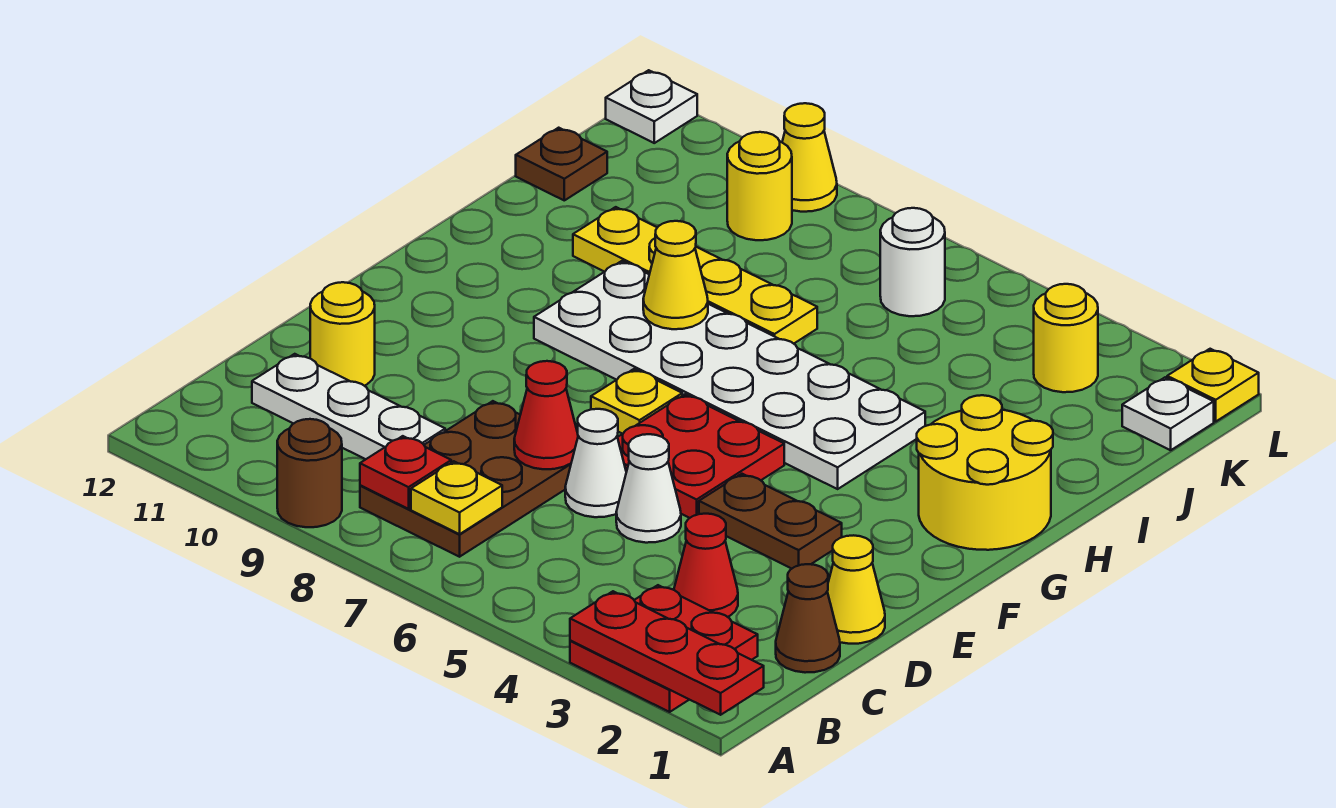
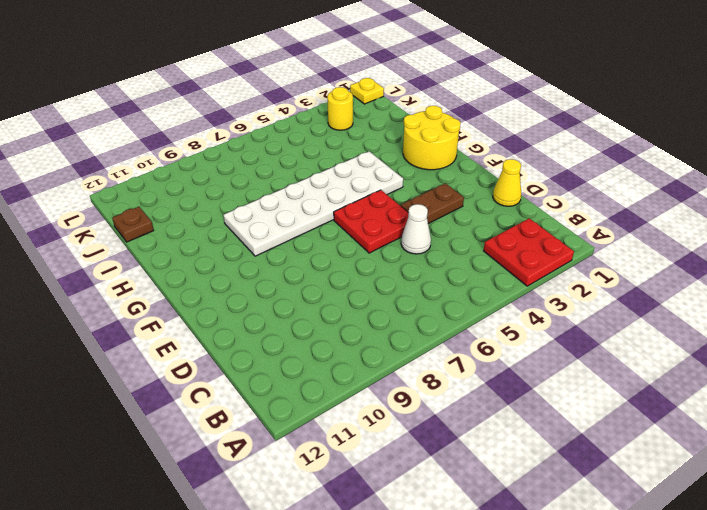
none -> brown 1x1 round brick [277,419,342,527]
none -> brown 2x3 plate [360,401,571,557]
none -> brown 1x1 cone [776,564,840,673]

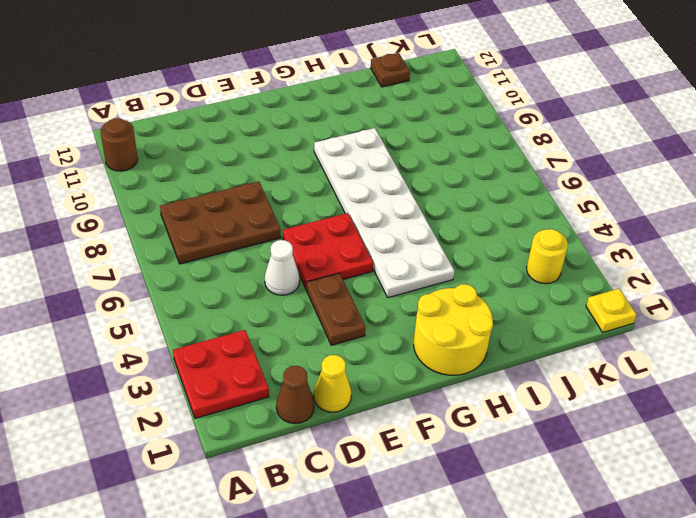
brown 1x1 round brick [101,118,138,171] -> brown 1x1 round brick moved to [277,419,342,527]
none -> red 1x1 cone [674,514,738,617]
none -> white 1x3 plate [252,354,445,459]
none -> white 1x1 cone [565,409,626,517]

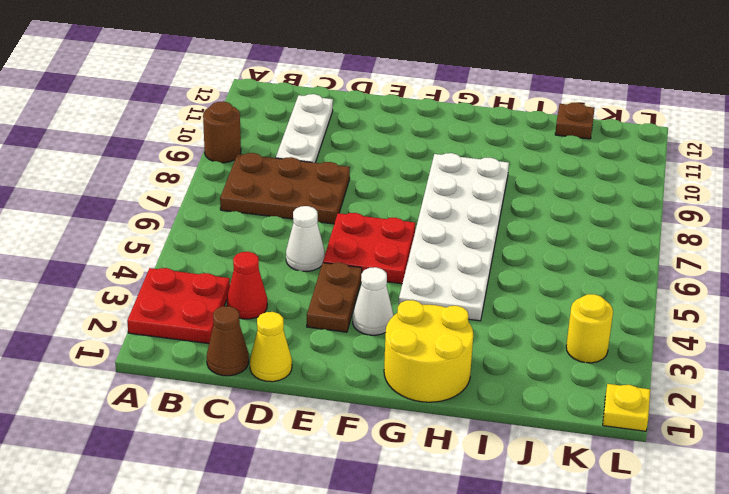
white 1x1 cone [353,267,393,335] -> white 1x1 cone moved to [565,409,626,517]
none -> yellow 1x1 round brick [310,282,375,386]
none -> yellow 1x1 plate [591,369,682,434]
none -> yellow 1x4 plate [573,207,817,344]

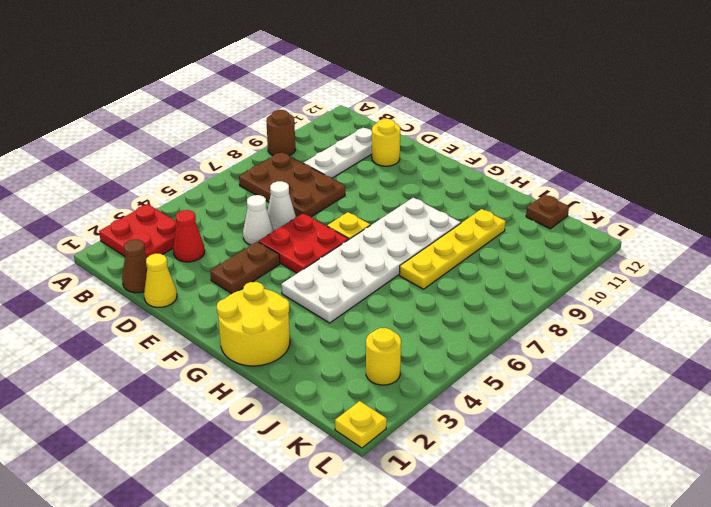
none -> white 1x1 plate [1122,377,1214,450]
none -> white 1x1 round brick [880,208,945,316]
none -> yellow 1x1 round brick [727,132,792,240]

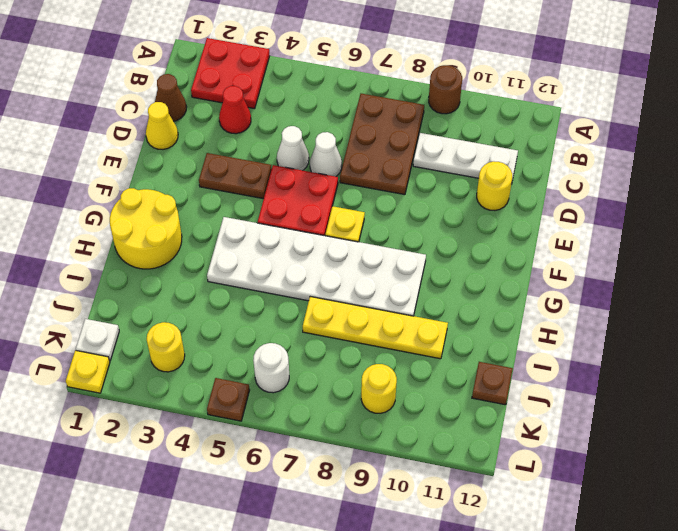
brown 1x1 plate [207,378,250,421] -> none
none -> yellow 1x1 cone [782,103,837,212]
none -> white 1x1 plate [606,70,697,143]
none -> red 1x3 plate [570,591,764,715]

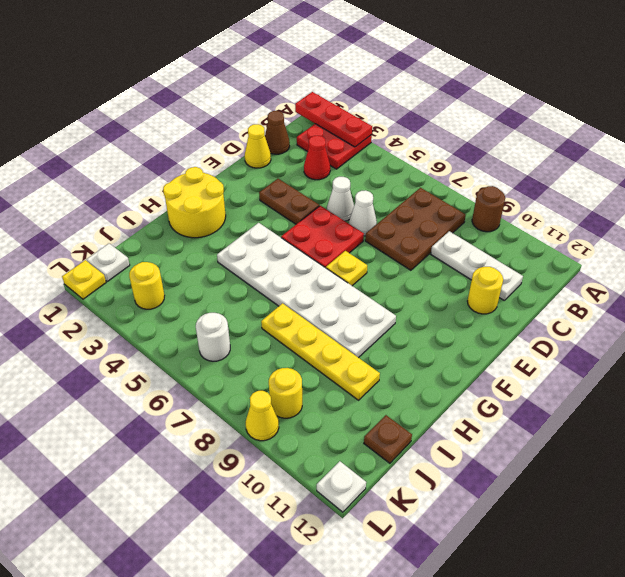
none -> yellow 1x1 plate [411,461,502,534]
none -> red 1x1 plate [360,436,451,509]
none -> red 1x1 cone [514,361,578,469]

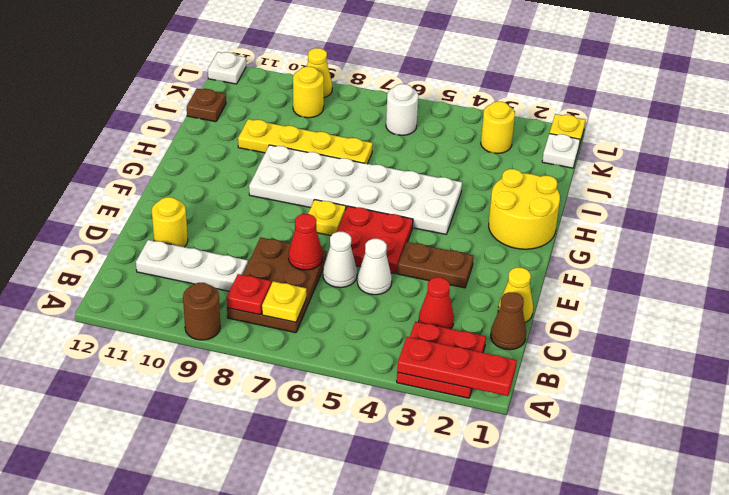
none -> yellow 1x1 cone [643,221,708,329]

